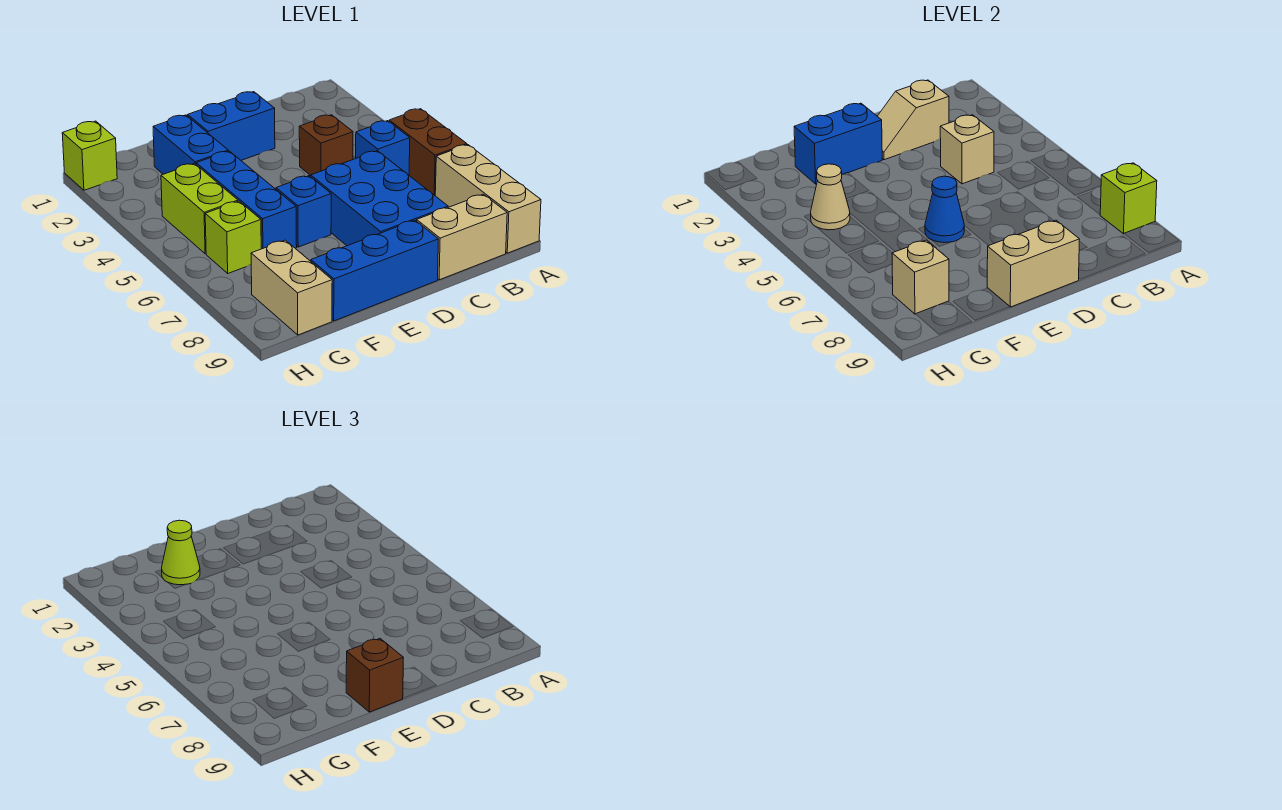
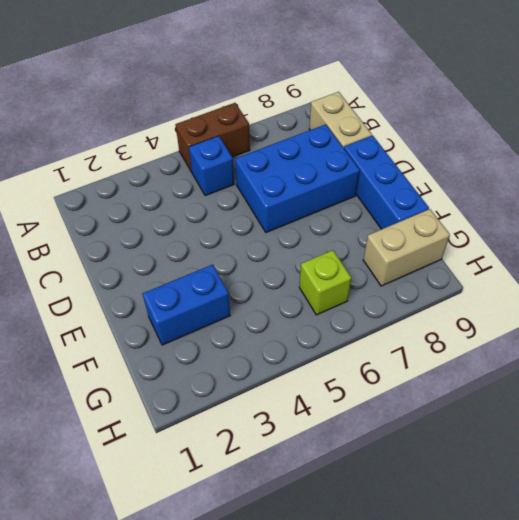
none -> tan 1x3 brick [435,145,541,253]
none -> brown 1x1 brick [299,115,353,175]
none -> blue 1x2 brick [188,92,275,160]

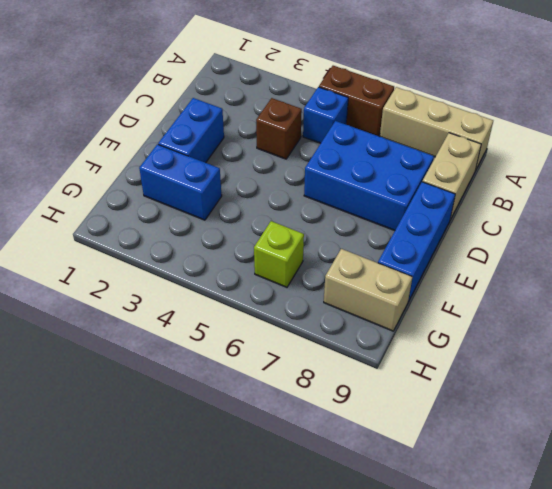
none -> blue 1x1 brick [276,176,331,247]
none -> blue 1x3 brick [196,151,297,249]
none -> lime 1x2 brick [161,163,238,254]

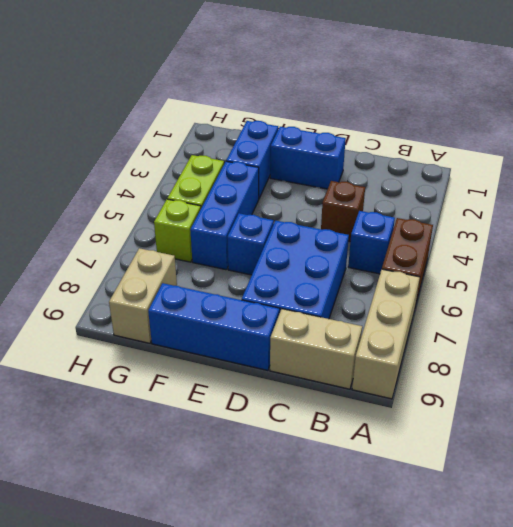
none -> lime 1x1 brick [62,121,117,190]
none -> lime 1x1 brick [1100,163,1157,234]
none -> tan 1x2 slope [877,80,949,160]

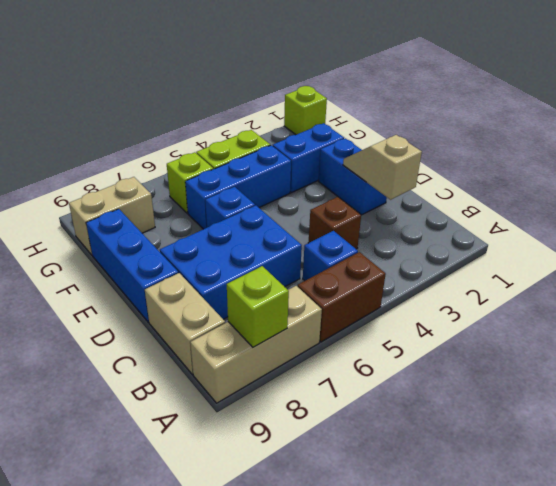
none -> tan 1x1 brick [940,115,994,184]
none -> tan 1x2 brick [987,220,1080,307]
none -> blue 1x2 brick [794,103,882,184]

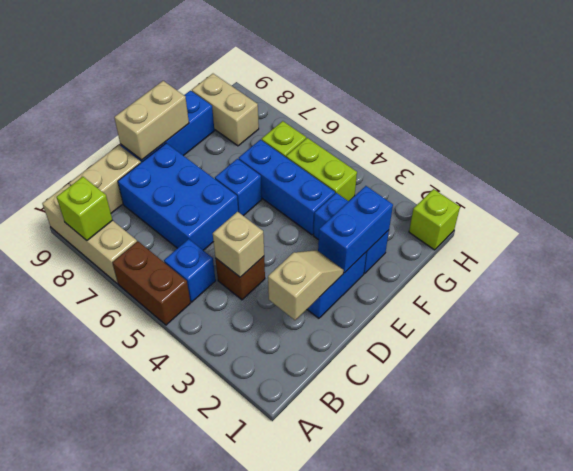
none -> blue 1x1 cone [925,176,964,243]
none -> tan 1x1 cone [811,164,850,230]
none -> tan 1x1 brick [892,240,949,314]

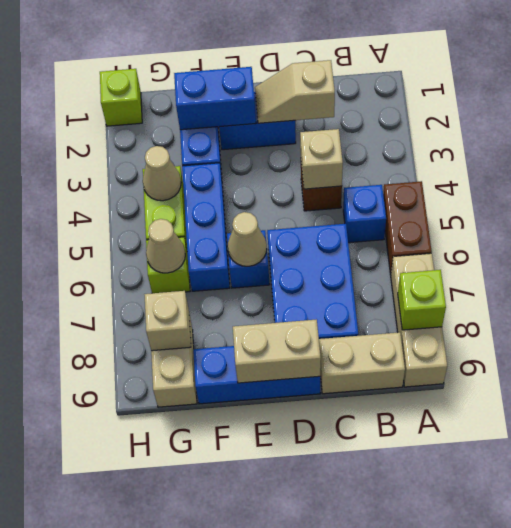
tan 1x1 cone [228,212,267,266] -> blue 1x1 cone [925,176,964,243]
tan 1x1 cone [146,219,185,273] -> none
none -> brown 1x1 brick [346,639,403,712]
none -> lime 1x1 cone [162,520,200,585]

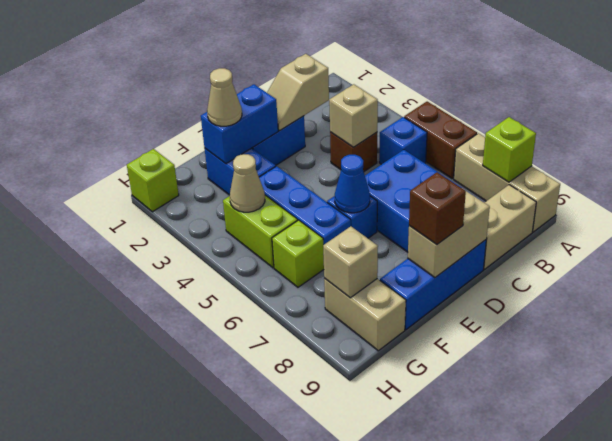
tan 1x1 cone [207,68,242,126] -> lime 1x1 cone [162,520,200,585]

